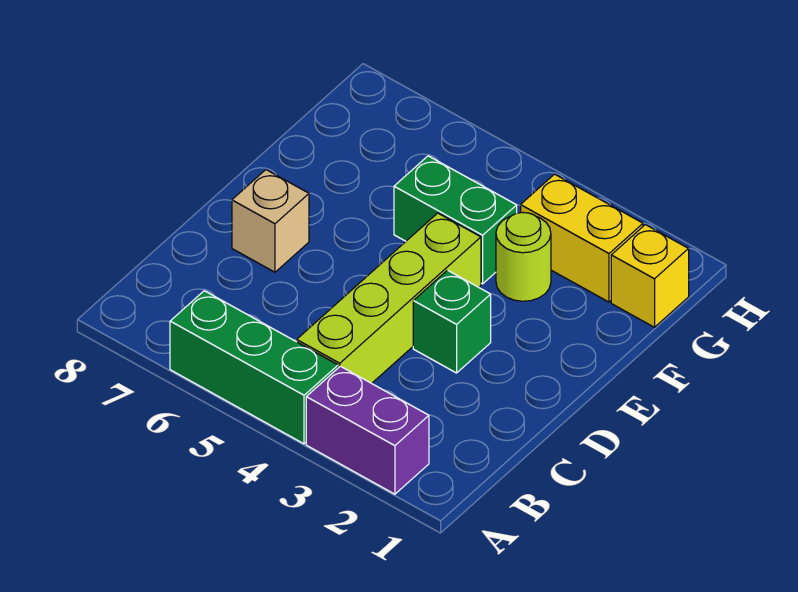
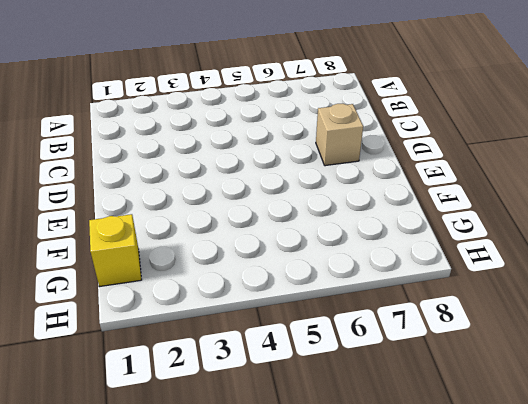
none -> purple 1x2 brick [306,366,429,494]
none -> green 1x3 brick [170,291,338,444]

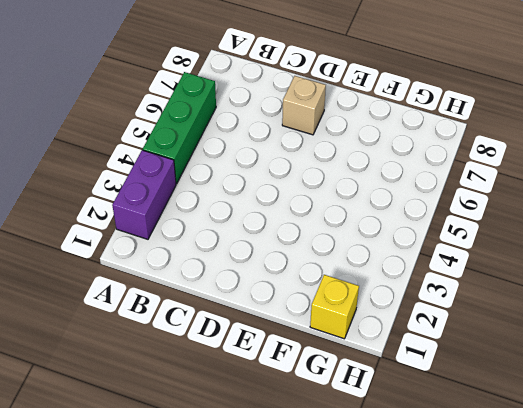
none -> lime 1x4 brick [297,213,481,383]
none -> green 1x1 brick [413,270,491,373]

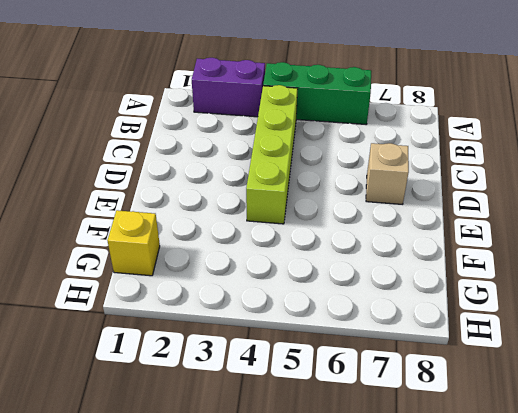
none -> green 1x1 brick [413,270,491,373]
none -> lime 1x1 round brick [496,212,551,301]

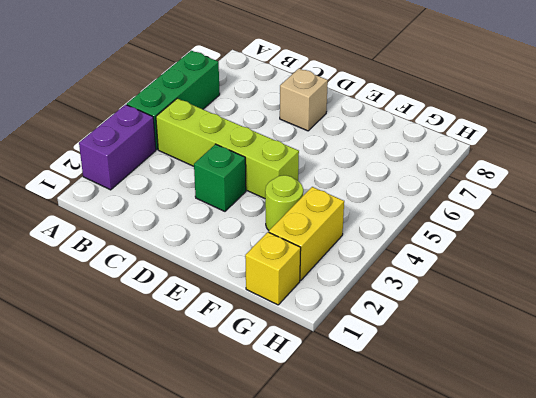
none -> green 1x2 brick [394,156,517,284]

